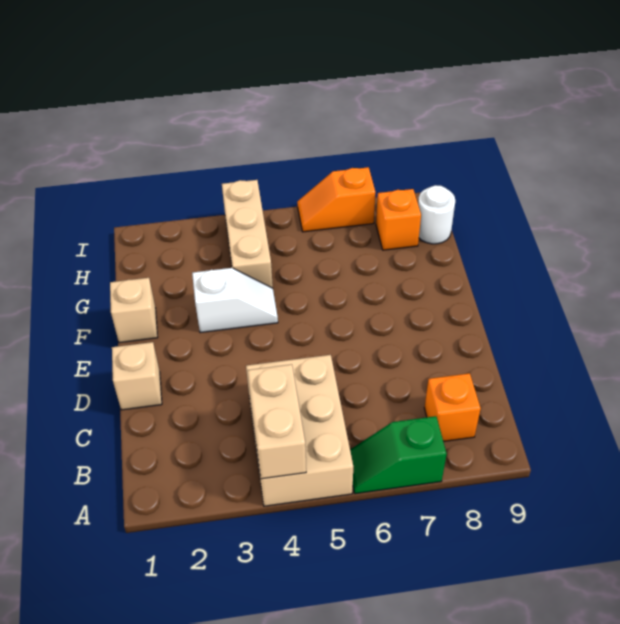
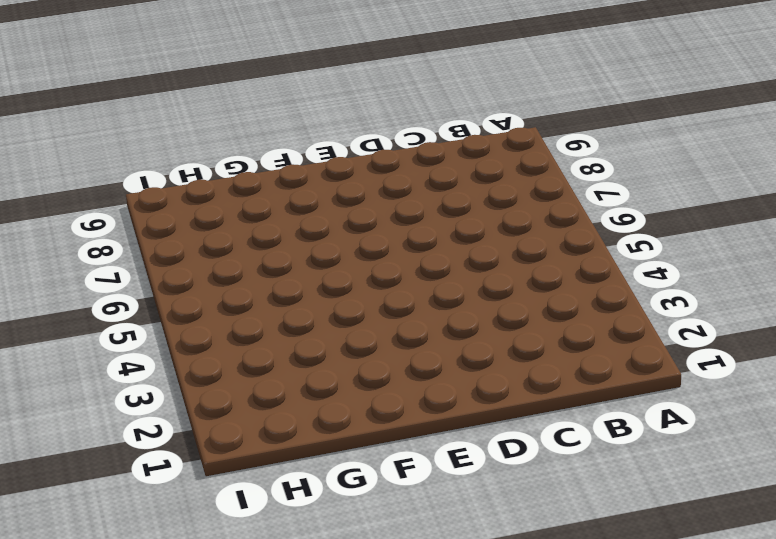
none -> tan 2x3 brick [246,355,353,506]
none -> green 1x2 slope [350,416,447,494]

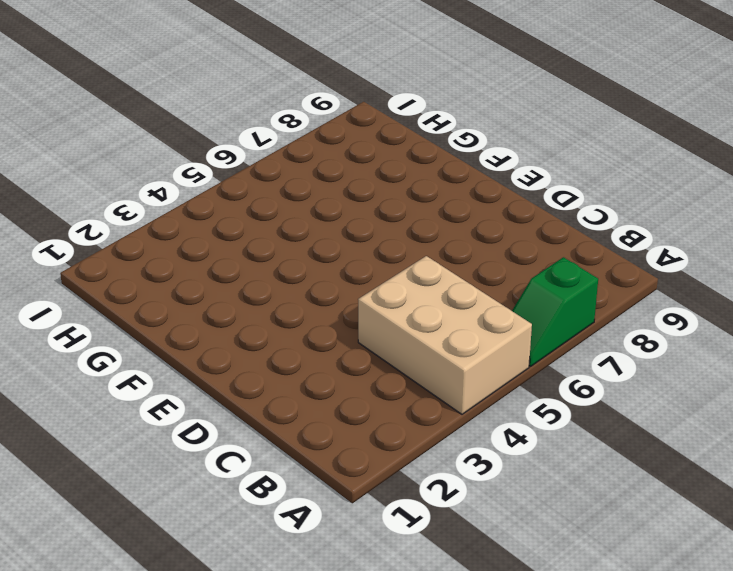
none -> orange 1x1 brick [424,373,481,442]
none -> tan 1x1 brick [112,342,162,410]

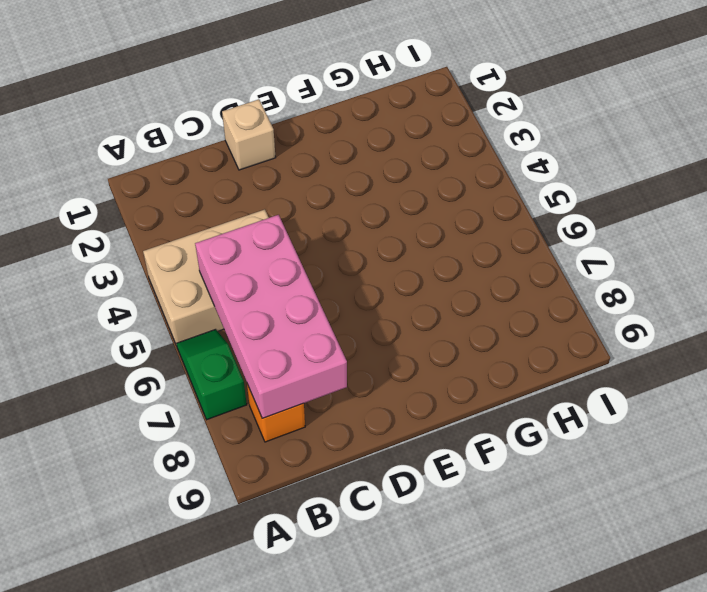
pink 2x4 brick [195,215,347,418] -> none
none -> tan 1x1 brick [110,278,158,343]
none -> white 1x2 slope [192,268,278,333]

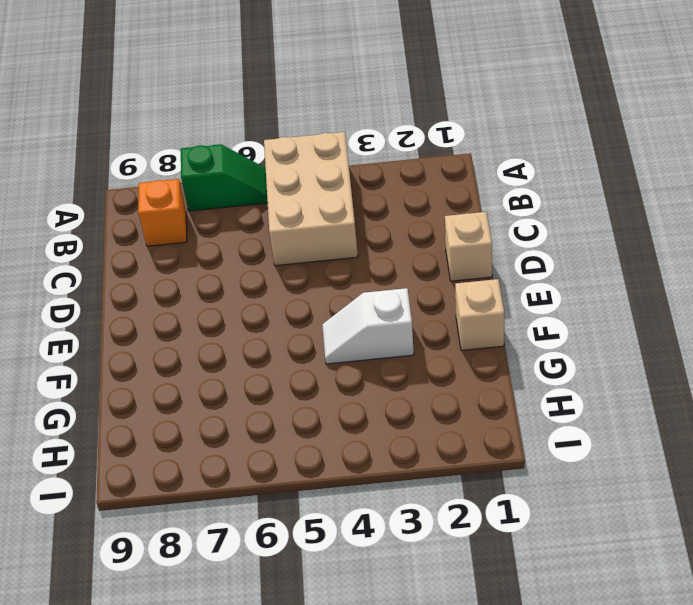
none -> tan 1x3 brick [222,180,273,288]
none -> orange 1x1 brick [376,189,421,250]

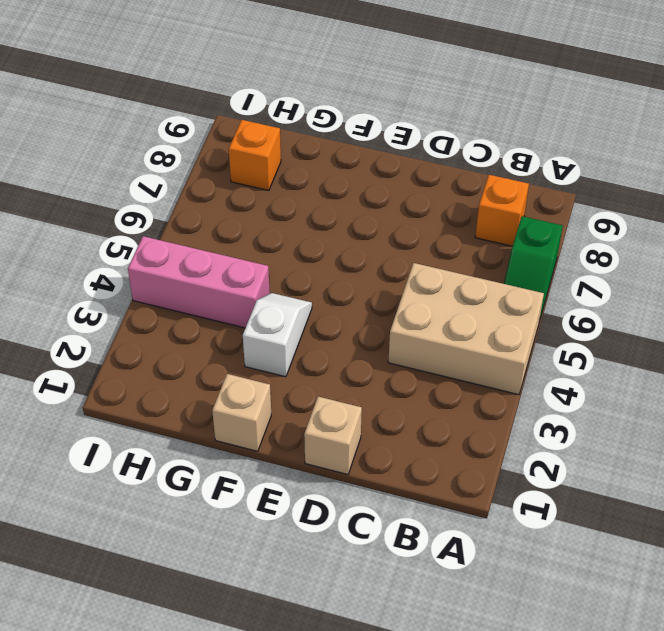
pink 1x3 brick [128,236,270,328] -> tan 1x3 brick [222,180,273,288]
none -> white 1x1 round brick [418,185,455,244]
none -> orange 1x2 slope [297,167,375,232]

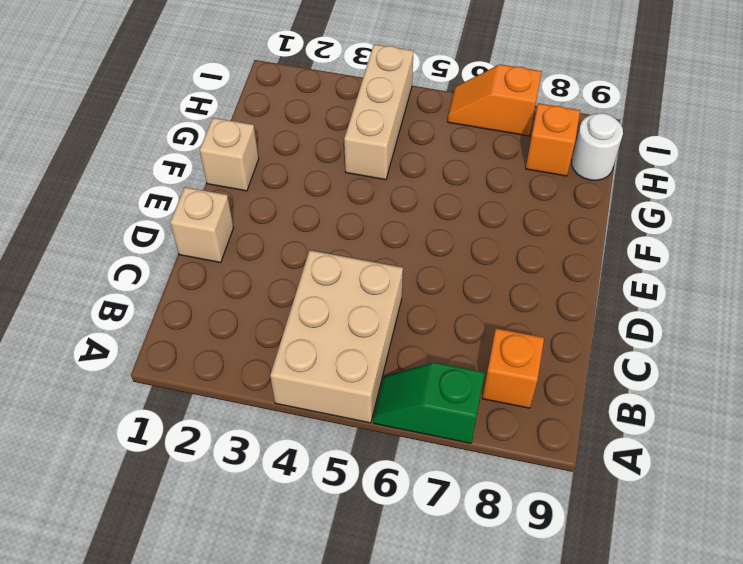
none -> white 1x2 slope [192,268,278,333]
none -> tan 1x2 brick [247,364,306,479]

